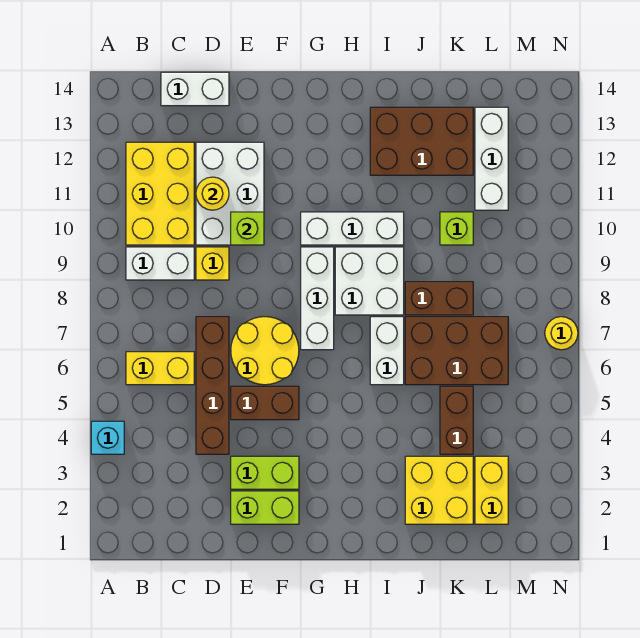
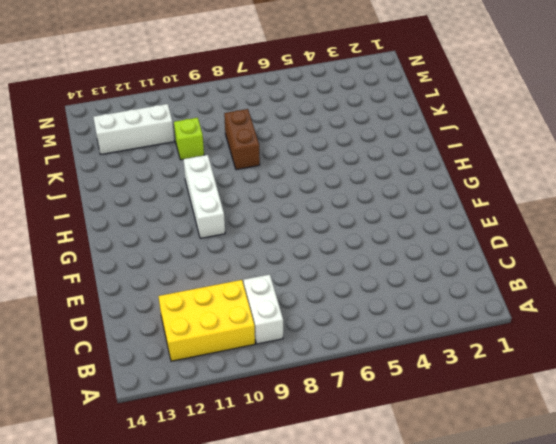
none -> cyan 1x1 brick [91,421,124,454]
none -> yellow 1x2 brick [126,352,194,385]
none -> white 1x2 brick [161,72,229,106]

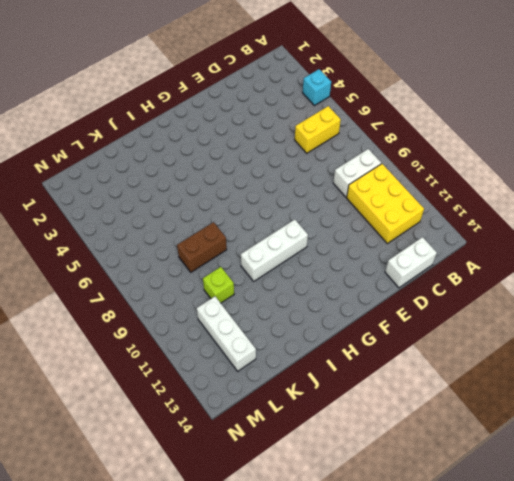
none -> brown 1x4 brick [196,317,229,454]
none -> yellow 1x1 brick [196,247,229,280]
none -> white 2x3 brick [196,142,264,245]

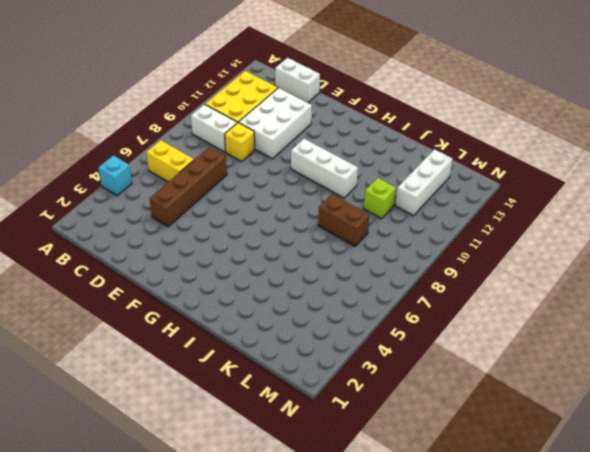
none -> lime 1x2 brick [231,491,299,524]
none -> lime 1x2 brick [231,456,299,489]
none -> brown 1x2 brick [231,386,299,420]

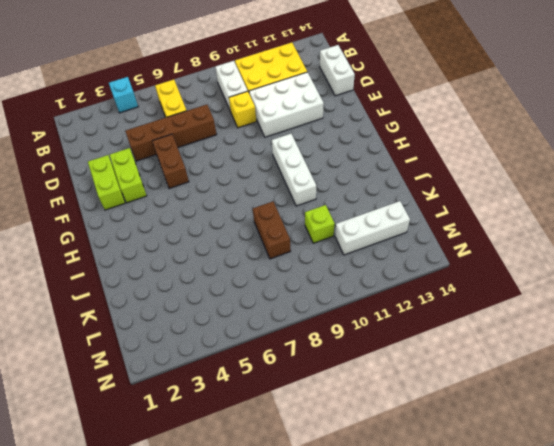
none -> yellow 2x2 round brick [231,317,299,385]
none -> white 1x3 brick [301,247,334,350]
none -> white 2x2 brick [335,247,404,315]

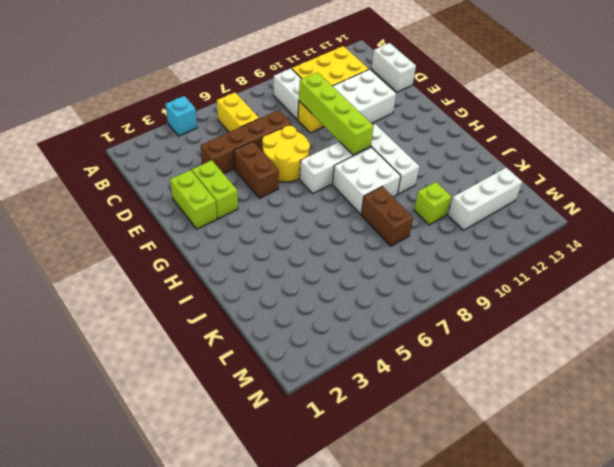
lime 1x4 brick [299,72,374,155] -> none
none -> white 1x2 brick [370,317,404,385]
none -> brown 2x3 brick [370,107,473,175]
none -> yellow 2x2 brick [405,456,473,524]

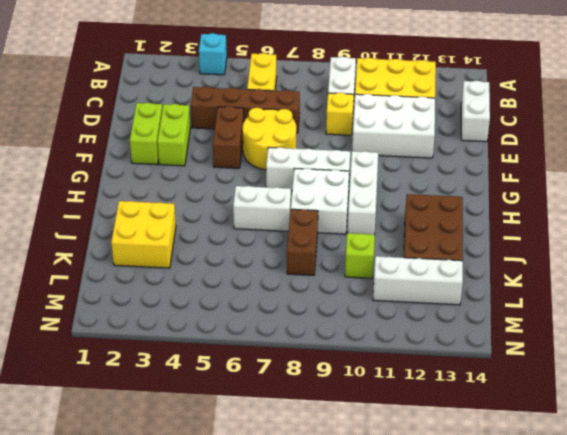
none -> brown 2x3 brick [405,317,508,385]
none -> brown 1x2 brick [440,386,473,454]
none -> yellow 1x2 brick [475,456,508,524]

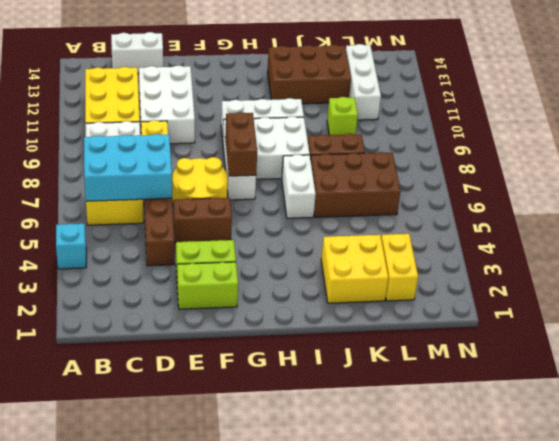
cyan 2x3 brick [84,134,172,201] -> none
brown 1x2 brick [225,112,257,176] -> brown 1x2 brick moved to [440,386,473,454]
none -> yellow 1x1 round brick [545,317,578,350]
none -> yellow 1x1 round brick [196,177,229,210]
none -> lime 1x1 brick [231,212,264,245]

